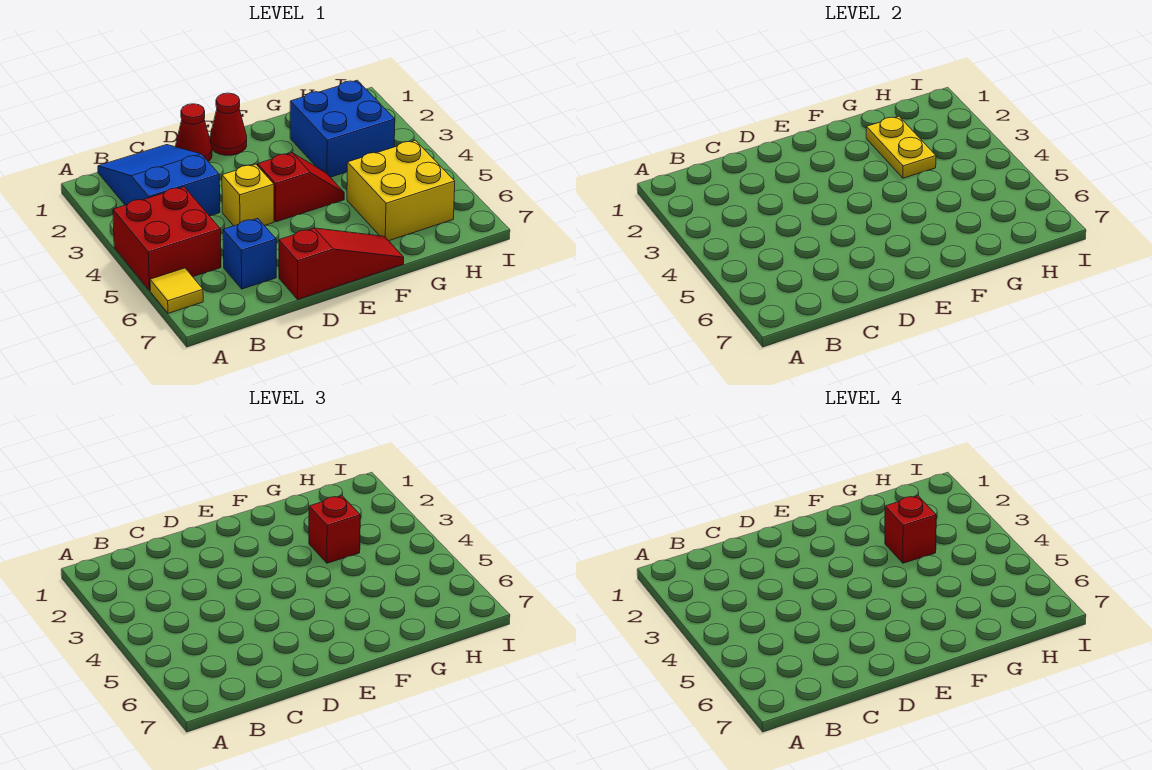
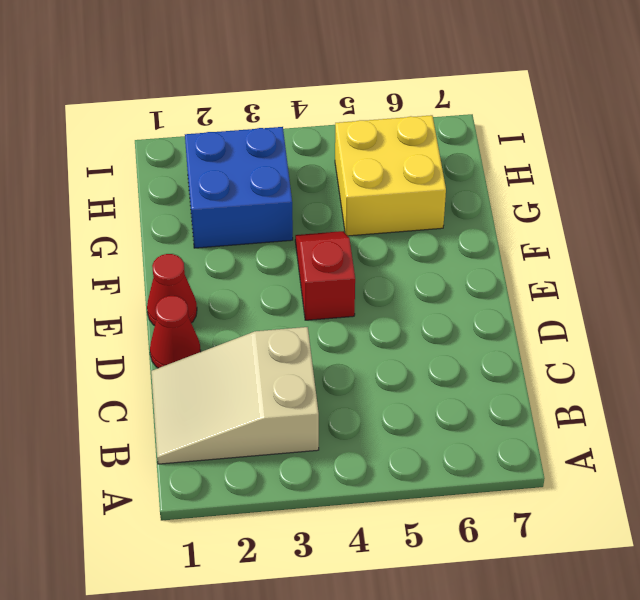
tan 2x3 slope [151,327,319,464] -> blue 2x3 slope [98,145,220,216]
none -> red 2x2 brick [113,187,221,290]
none -> yellow 1x1 tile [150,268,203,313]
none -> blue 1x1 brick [223,218,276,289]

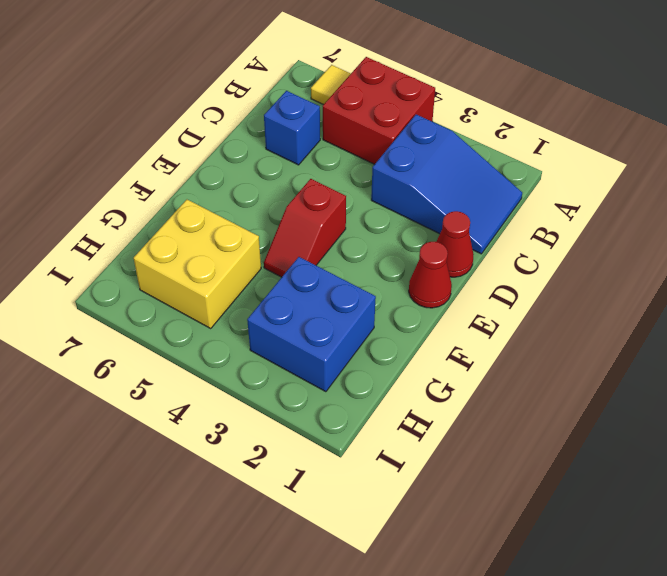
none -> yellow 1x1 brick [222,164,274,226]
none -> red 1x3 slope [279,228,404,299]
none -> yellow 1x2 plate [866,116,936,178]

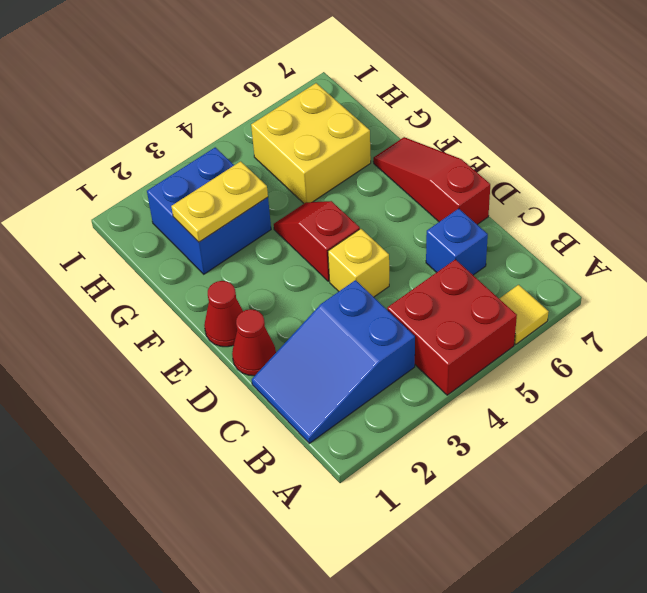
none -> red 1x1 brick [309,496,360,563]
none -> red 1x1 brick [885,496,936,563]

